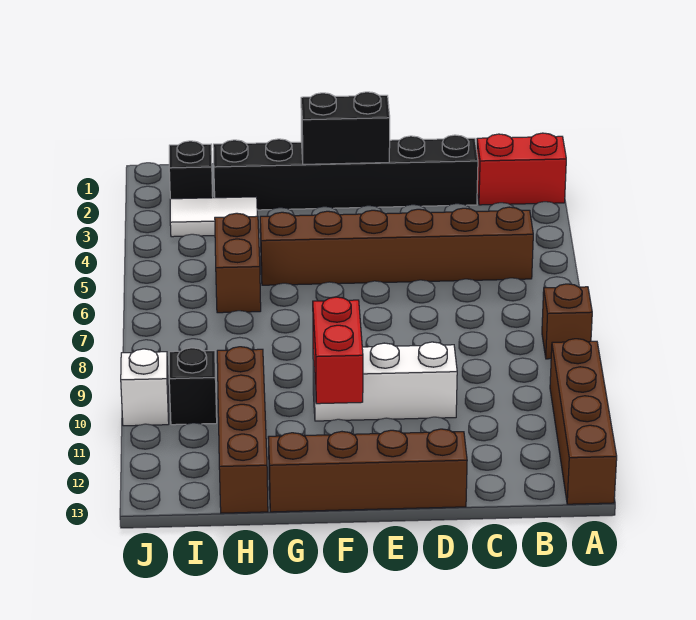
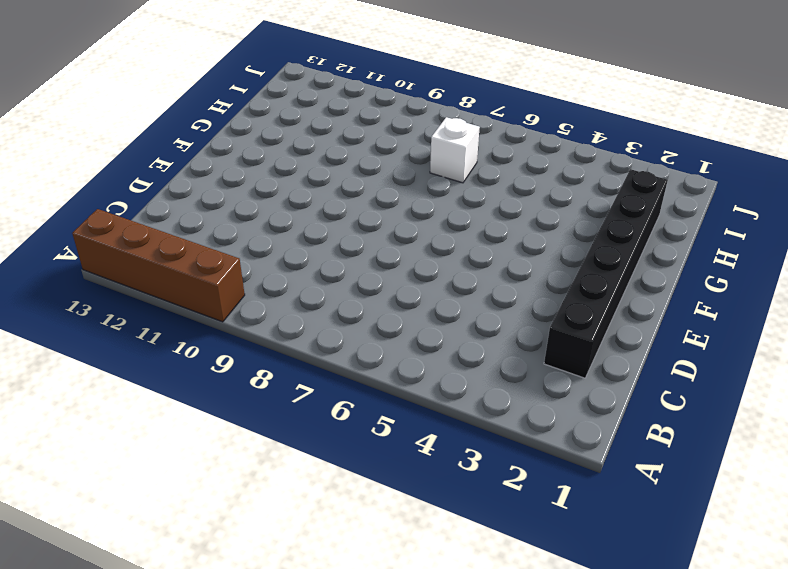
white 1x1 brick [430,117,480,183] -> white 1x1 brick moved to [121,349,169,426]
none -> red 1x2 brick [477,133,566,205]
none -> brown 1x1 brick [542,284,592,359]
none -> brown 1x6 brick [260,207,533,285]

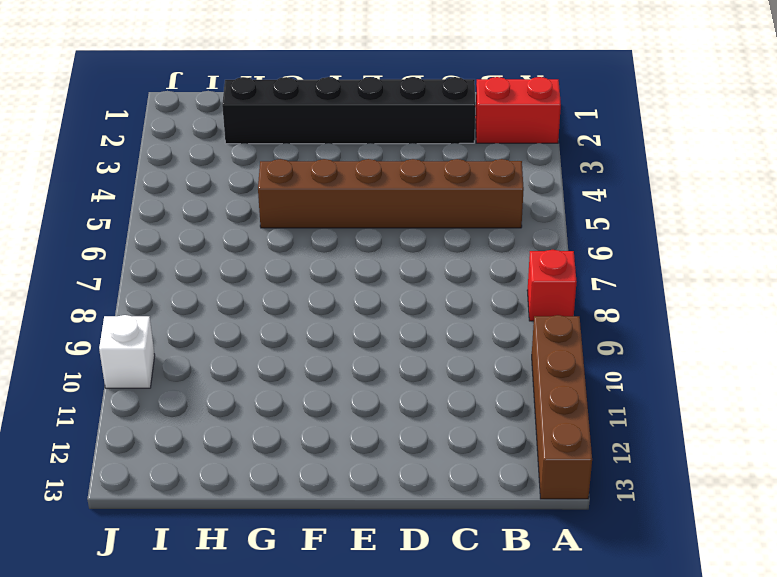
red 1x1 brick [527,250,577,321] -> brown 1x1 brick [542,284,592,359]
none -> white 1x3 brick [313,342,457,421]
none -> brown 1x4 brick [268,429,467,512]
none -> white 1x2 tile [170,197,257,237]

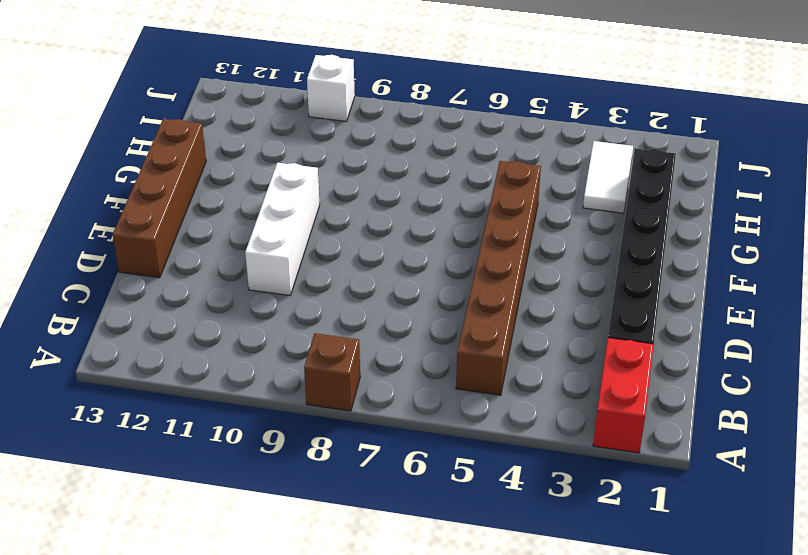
none -> brown 1x4 brick [550,339,617,504]
none -> brown 1x2 brick [215,213,261,313]
none -> brown 1x4 brick [217,347,268,513]

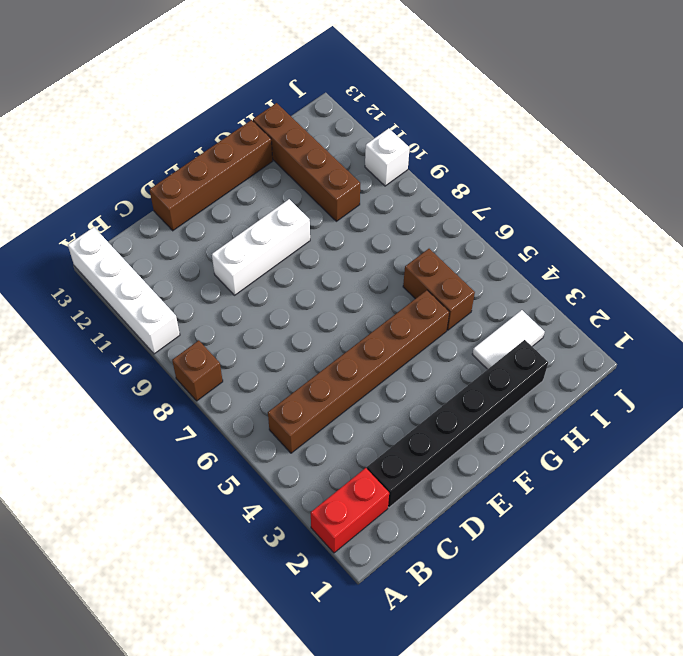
white 1x4 brick [68,227,180,354] -> brown 1x4 brick [550,339,617,504]
none -> black 1x1 brick [169,141,213,199]
none -> black 1x1 brick [169,348,217,425]
none -> black 1x2 brick [301,92,390,164]

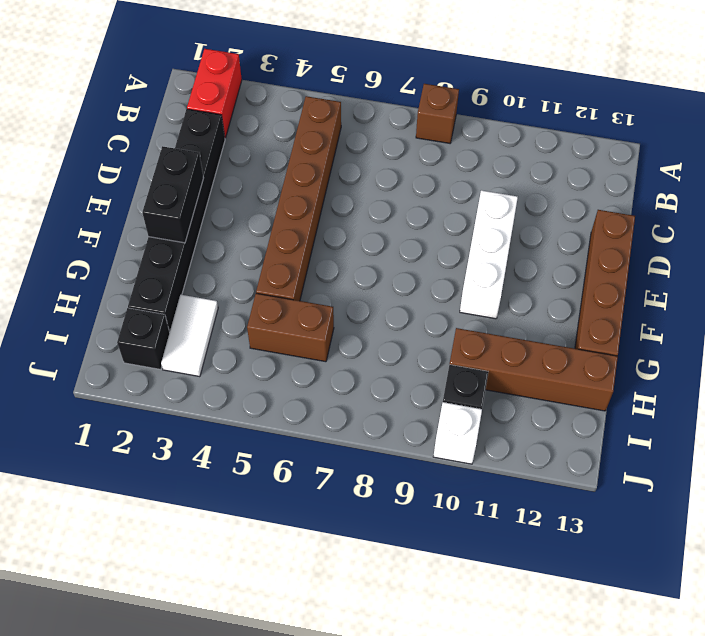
none -> brown 1x4 brick [550,339,617,504]
none -> red 1x2 brick [313,297,363,404]

